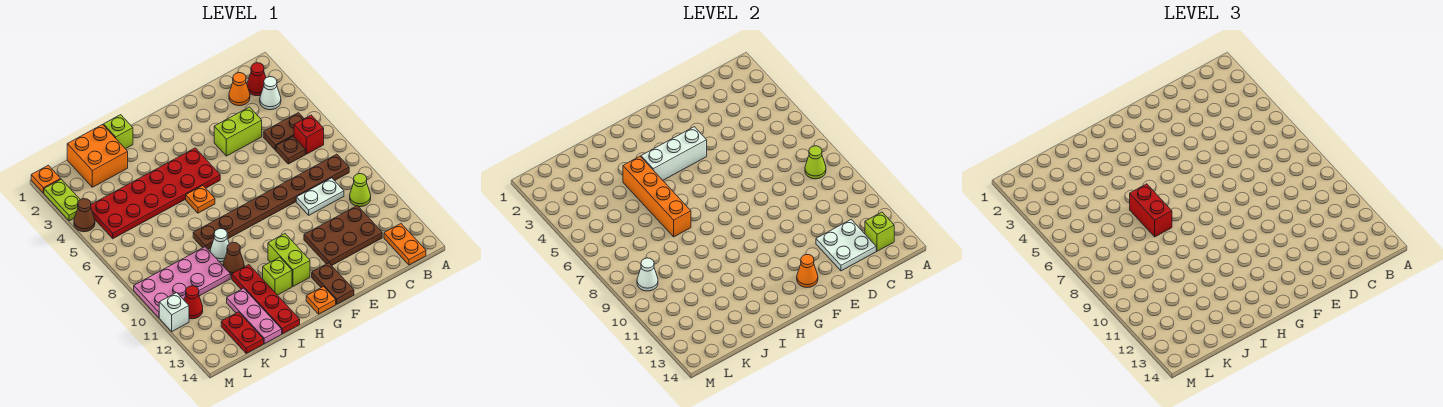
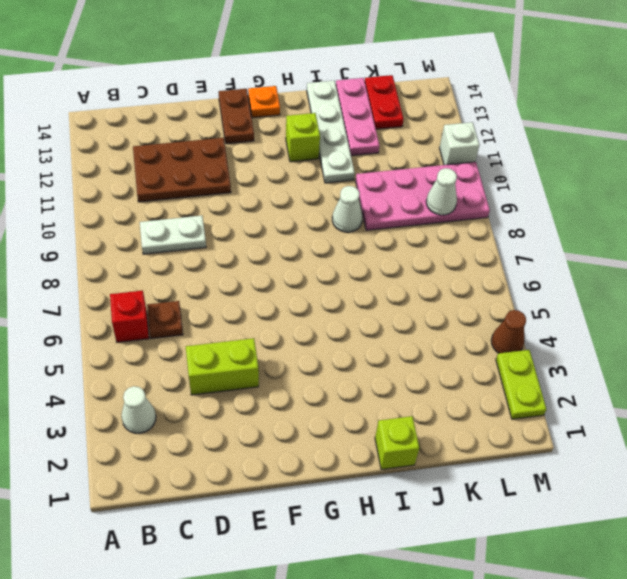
white 1x4 plate [307,81,355,183] -> red 1x4 plate [232,265,300,334]
none -> red 1x1 cone [247,63,266,96]
none -> brown 1x2 plate [263,113,304,150]
none -> brown 1x8 plate [193,154,349,249]
none -> lime 1x1 cone [350,174,371,207]

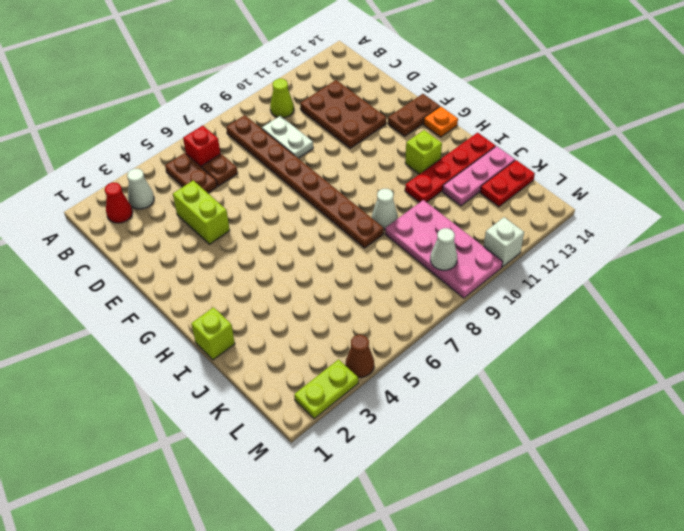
none -> orange 1x2 plate [384,224,426,265]
none -> orange 1x1 cone [229,73,250,106]
none -> red 2x6 plate [91,148,220,239]
none -> lime 1x2 brick [268,234,310,286]

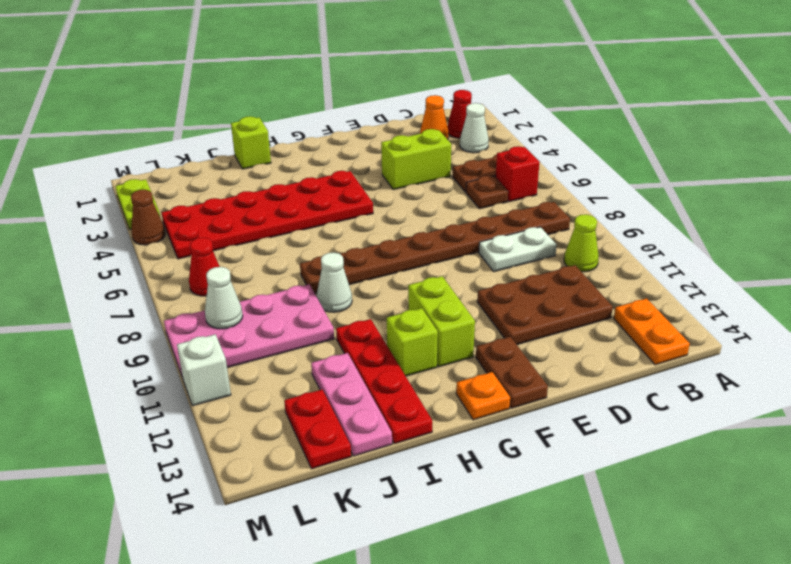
red 1x1 cone [189,238,220,296] -> red 1x1 cone moved to [184,286,203,319]
none -> orange 1x1 plate [186,186,215,213]
none -> brown 1x1 cone [223,242,244,275]
none -> orange 2x2 brick [67,125,128,187]
none -> orange 1x1 plate [31,165,61,193]

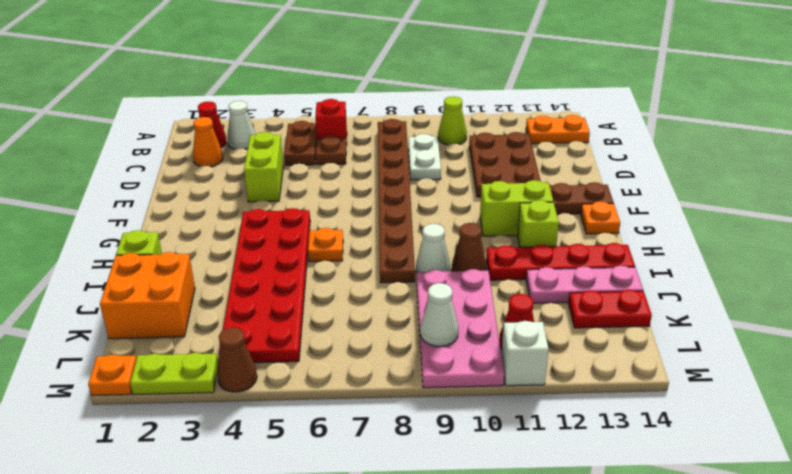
none -> lime 1x1 cone [805,146,826,179]
none -> lime 1x1 brick [865,212,894,251]
none -> white 2x2 plate [816,220,876,271]
none -> white 1x3 brick [641,127,707,180]

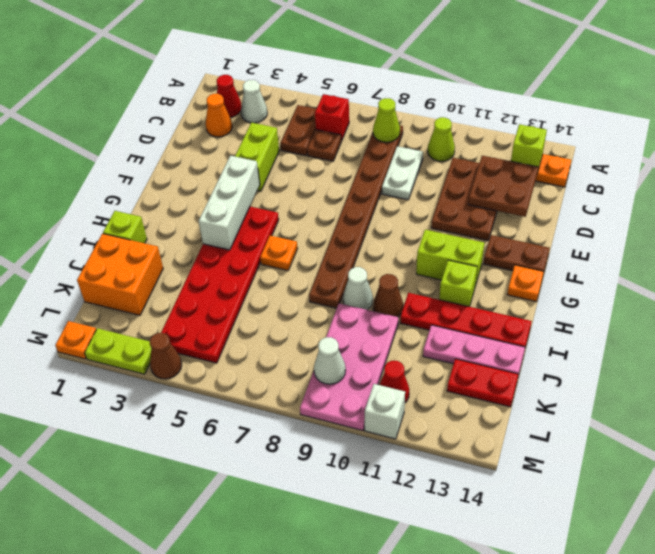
brown 2x2 plate [468,156,538,217] -> white 2x2 plate [816,220,876,271]
none -> orange 1x1 cone [797,254,818,288]
none -> orange 1x4 brick [623,156,691,237]
none -> red 1x2 brick [1130,184,1172,237]

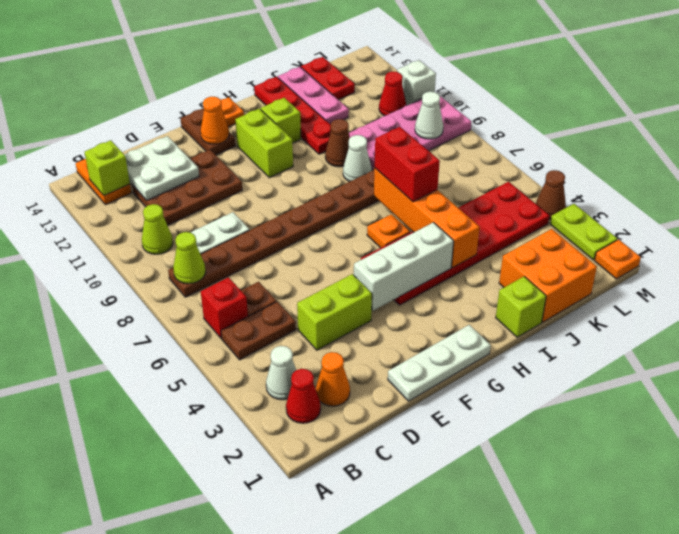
white 1x3 plate [388,325,491,401] -> none

